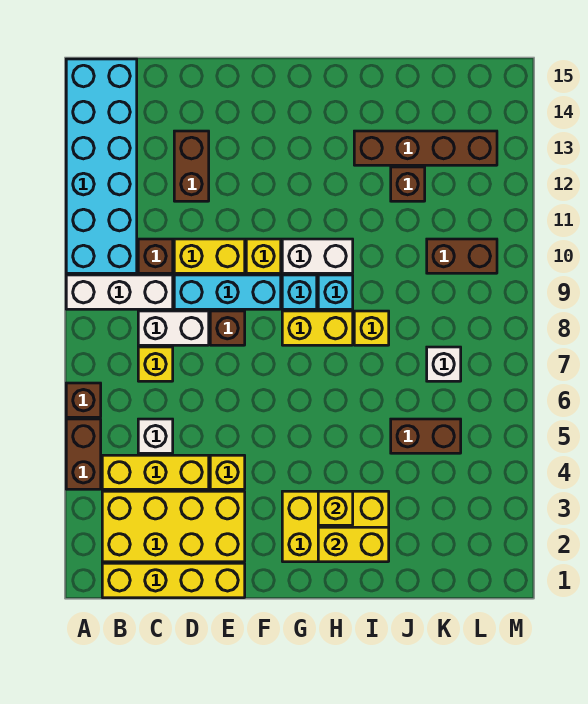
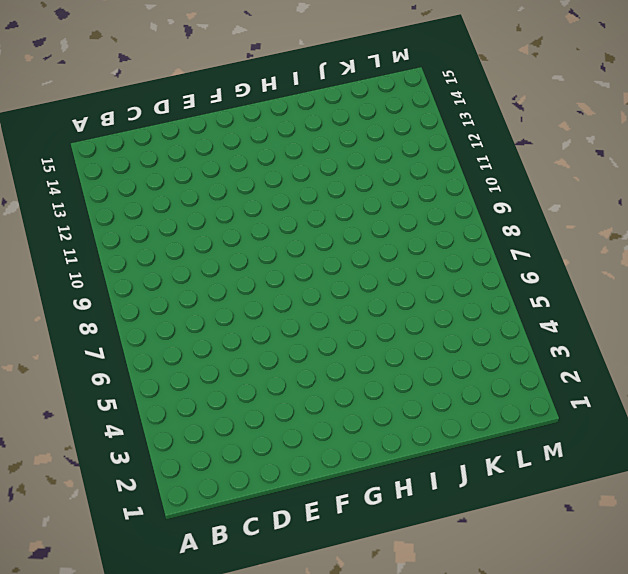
none -> brown 1x2 brick [66,419,101,489]
none -> brown 1x1 brick [66,383,101,417]
none -> white 1x3 brick [66,275,173,309]
none -> cyan 2x6 brick [66,59,137,273]

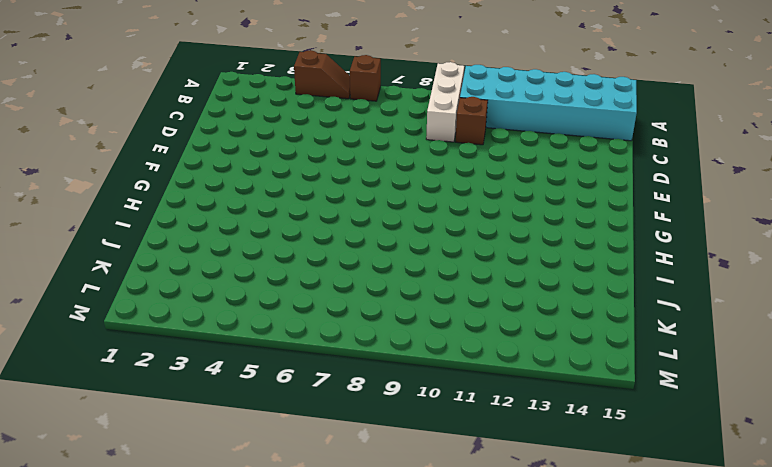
brown 1x2 slope [294,50,350,99] -> brown 1x2 brick [66,419,101,489]
none -> yellow 1x4 brick [102,563,245,598]
none -> yellow 2x4 brick [102,491,245,562]
none -> yellow 1x3 brick [102,455,209,489]
none -> white 1x1 brick [138,419,173,453]

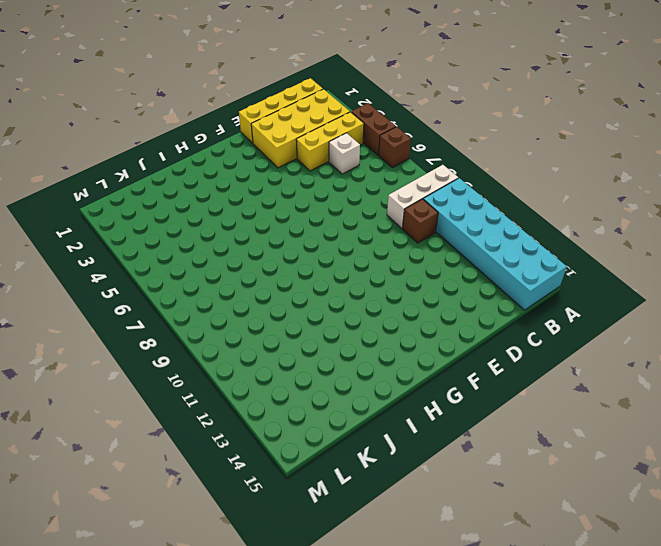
none -> yellow 1x1 brick [138,347,173,381]
none -> white 1x2 brick [138,311,209,345]
none -> cyan 1x3 brick [174,275,281,309]
none -> yellow 1x2 brick [174,239,245,273]

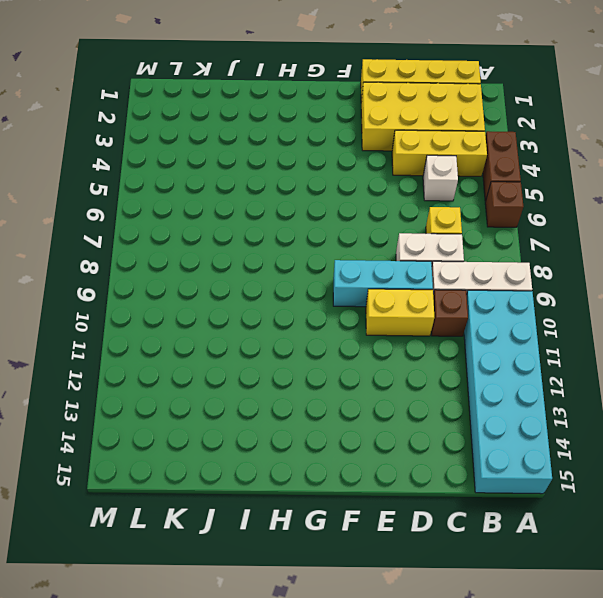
none -> brown 1x2 brick [174,131,209,201]
none -> yellow 1x1 brick [210,455,245,489]
none -> brown 1x1 brick [210,311,245,345]
none -> yellow 1x1 brick [246,239,281,273]

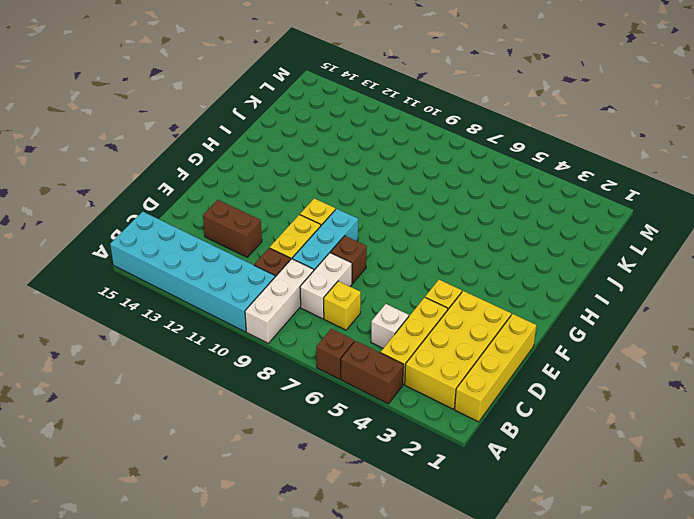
none -> yellow 2x3 brick [282,491,389,562]
none -> yellow 1x2 brick [282,311,353,345]
none -> cyan 1x1 brick [282,275,317,309]
none -> white 1x2 brick [282,239,353,273]

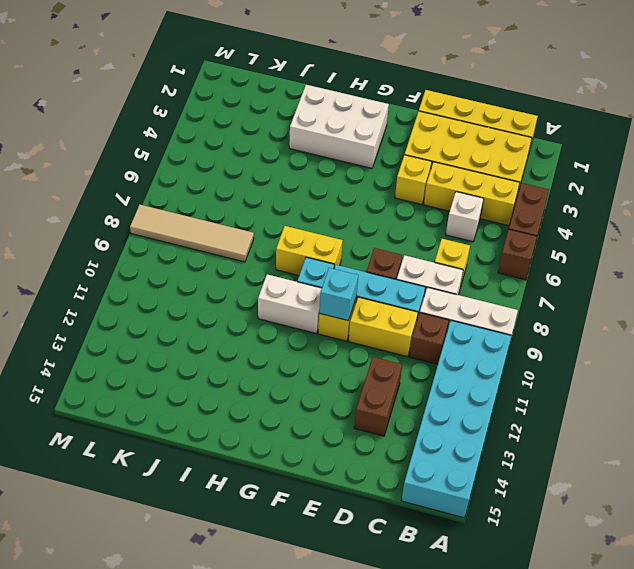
cyan 1x1 brick [319,268,358,321] -> cyan 1x1 brick moved to [318,275,353,309]
white 2x3 brick [289,85,389,168] -> yellow 2x3 brick [282,491,389,562]
tan 1x4 tile [130,205,254,262] -> none
none -> yellow 1x1 brick [354,311,389,345]
none -> brown 1x4 brick [354,131,497,165]
none -> brown 1x2 brick [391,419,461,453]
none -> brown 1x1 brick [391,167,425,201]

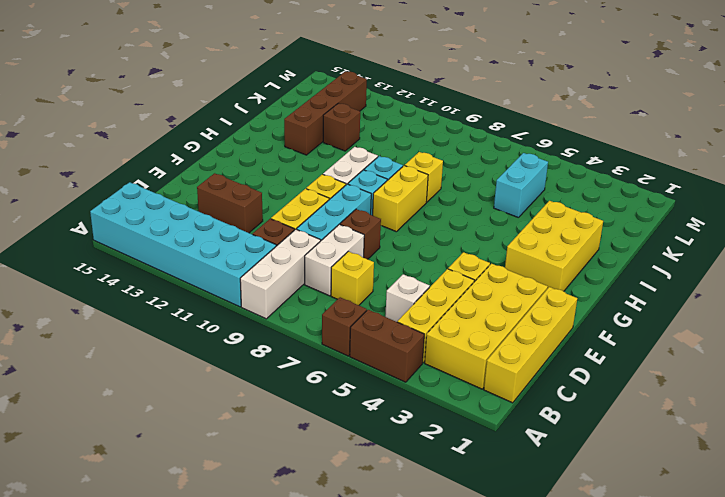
cyan 1x2 brick [494,153,548,218] -> brown 1x2 brick [391,419,461,453]
none -> white 1x1 brick [427,347,461,381]
none -> brown 1x2 brick [427,239,497,273]
none -> yellow 1x2 brick [318,527,389,562]
none -> yellow 1x1 brick [318,491,353,525]

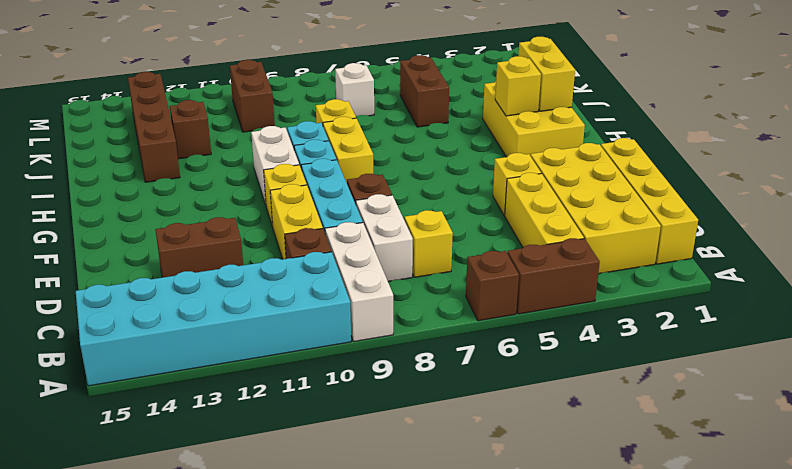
none -> white 1x1 brick [138,419,173,453]

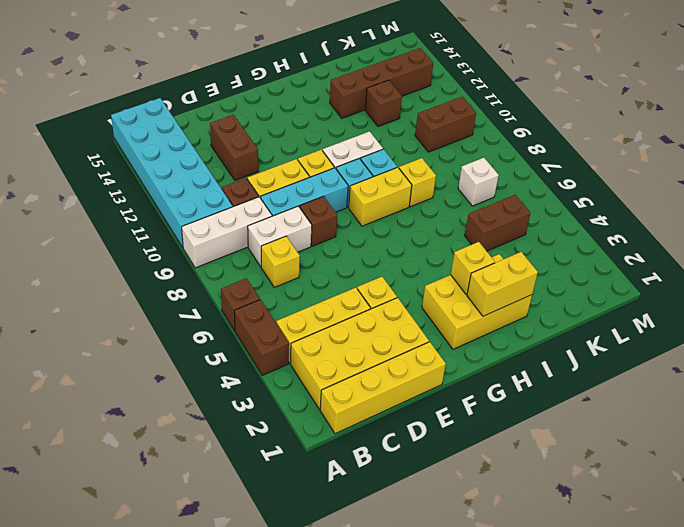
none -> white 1x1 brick [138,419,173,453]

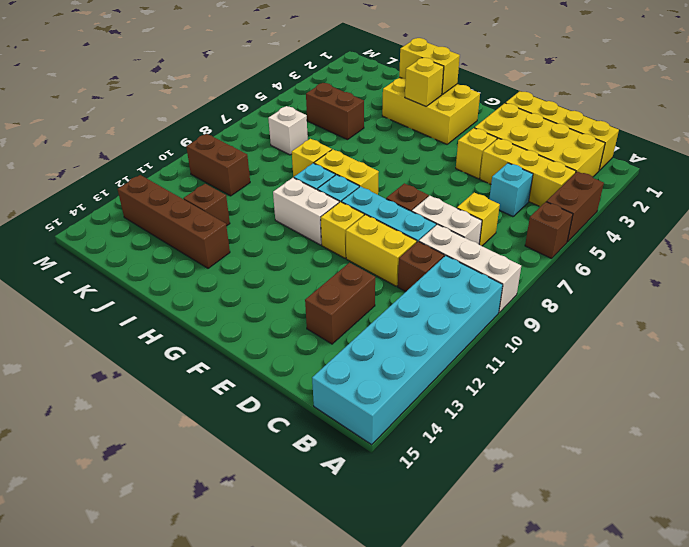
cyan 1x1 brick [489,163,533,216] -> white 1x1 brick [138,419,173,453]

